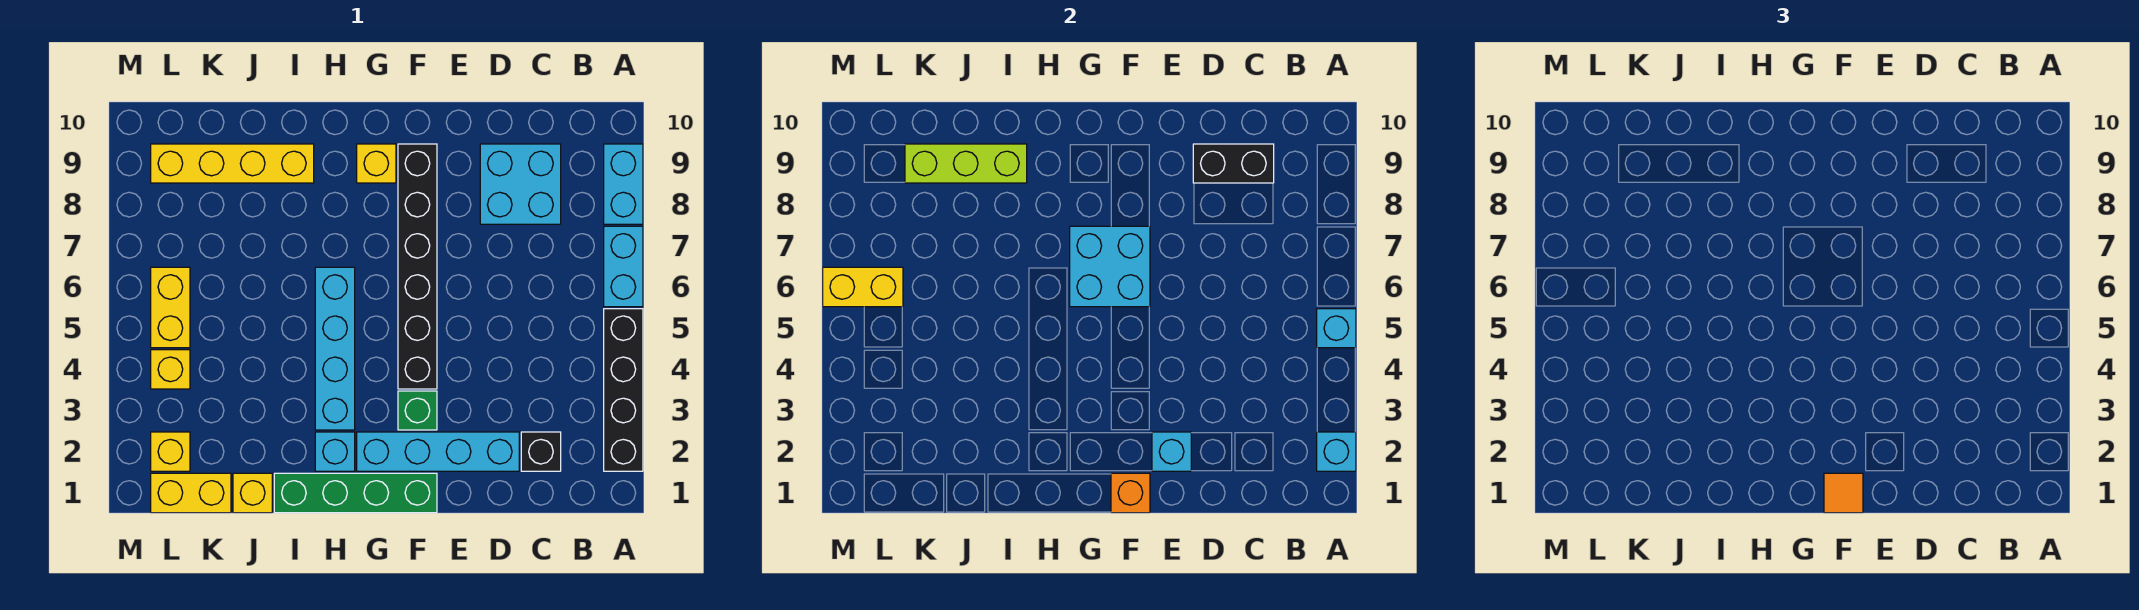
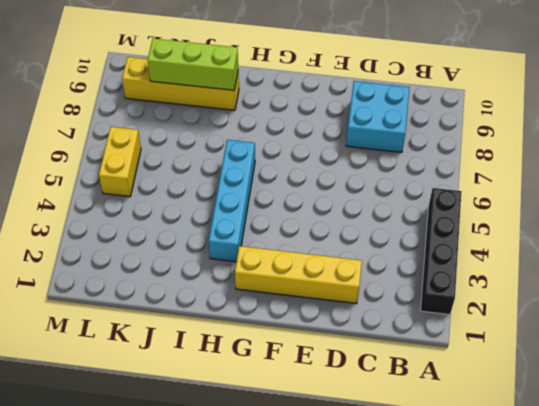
yellow 1x4 brick [235,246,362,304] -> cyan 1x4 brick [357,432,519,471]
none -> cyan 1x2 brick [604,226,643,307]
none -> cyan 1x2 brick [604,144,643,224]
none -> black 1x1 brick [521,432,561,471]

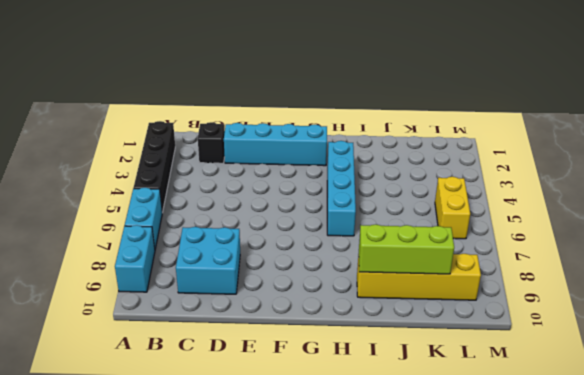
none -> green 1x4 brick [274,473,437,513]
none -> green 1x1 brick [398,391,437,430]
none -> black 1x6 brick [398,144,437,389]

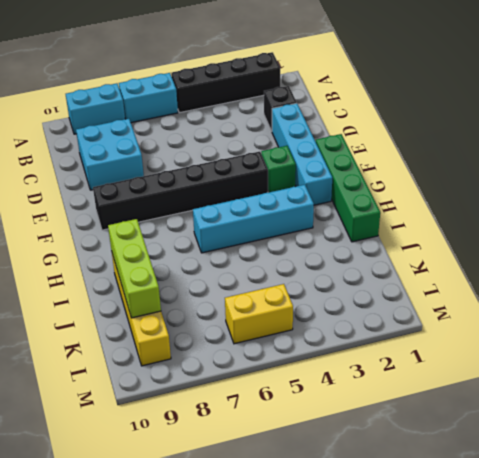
none -> yellow 1x1 brick [357,144,396,183]
none -> cyan 1x1 brick [315,432,355,471]
none -> yellow 1x1 brick [233,473,272,513]

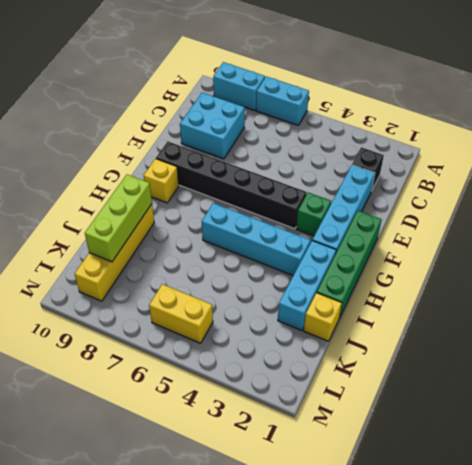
cyan 1x3 brick [278,241,336,330] -> cyan 1x1 brick [315,432,355,471]
none -> black 1x4 brick [604,309,643,471]
none -> yellow 1x2 brick [151,473,231,513]
none -> yellow 1x1 brick [151,432,190,471]

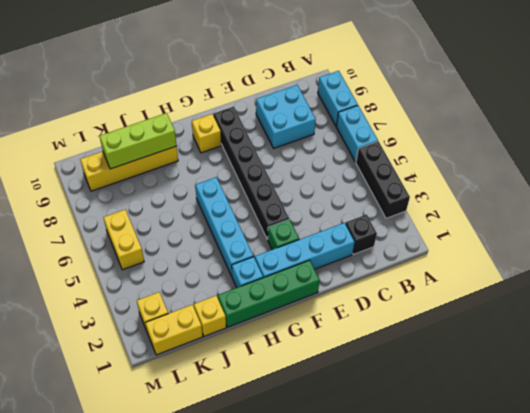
black 1x3 brick [356,141,410,218] -> black 1x4 brick [604,309,643,471]
none -> yellow 1x1 brick [151,350,190,389]
none -> cyan 1x1 brick [1317,432,1356,471]
none -> cyan 1x1 brick [1317,309,1356,348]

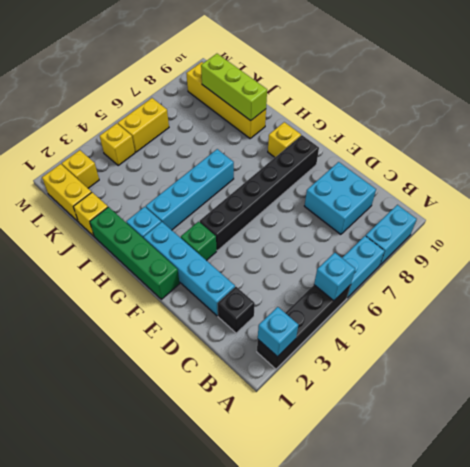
none -> black 1x2 brick [1193,144,1274,183]
none -> cyan 1x1 brick [1152,432,1191,471]
none -> orange 1x1 brick [1111,473,1150,513]

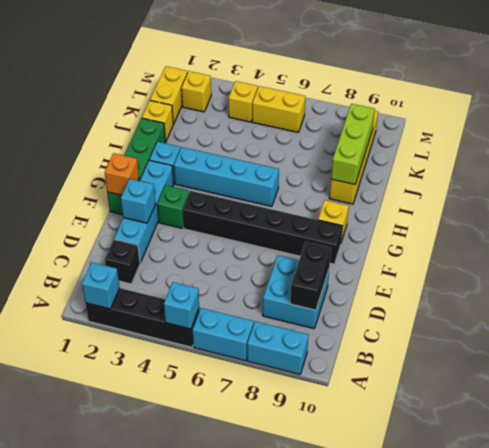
none -> cyan 2x2 brick [1070,226,1150,307]
none -> yellow 1x2 brick [823,267,903,307]
none -> orange 1x1 tile [1824,473,1863,513]

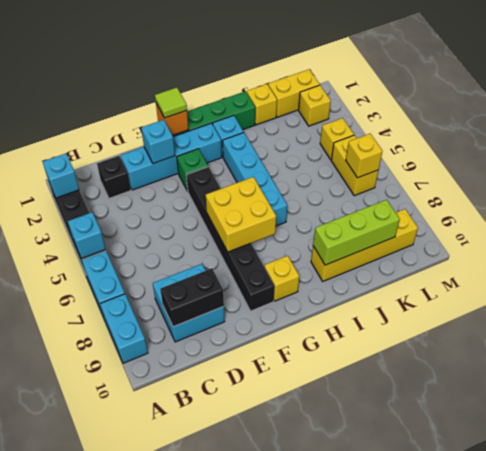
lime 1x1 tile [155,88,187,118] -> orange 1x1 tile [1824,473,1863,513]
yellow 2x2 brick [206,177,276,252] -> cyan 2x2 brick [1070,226,1150,307]
yellow 1x1 brick [346,134,382,178] -> yellow 1x2 brick [823,267,903,307]

